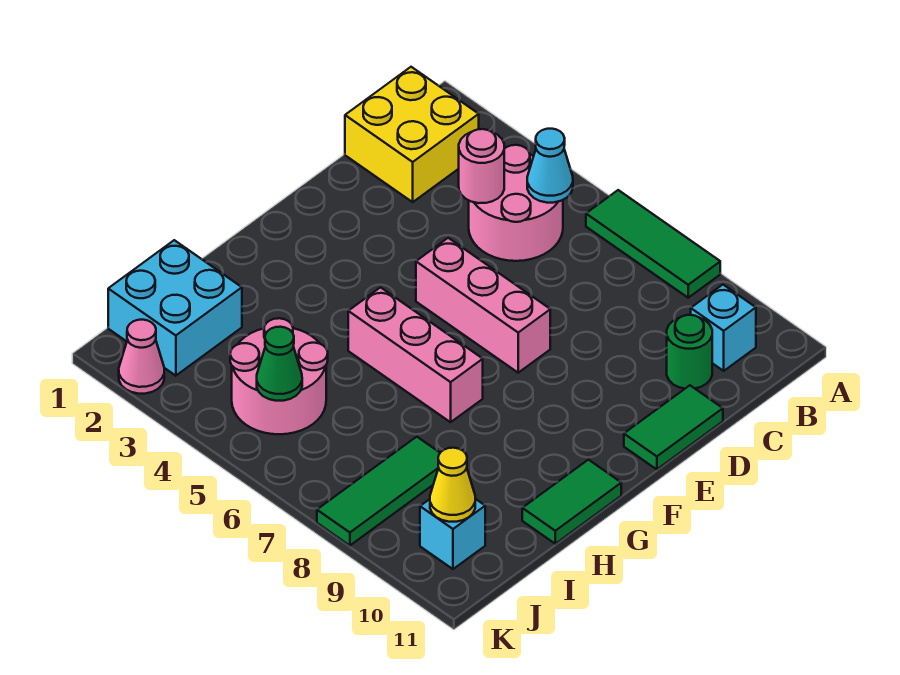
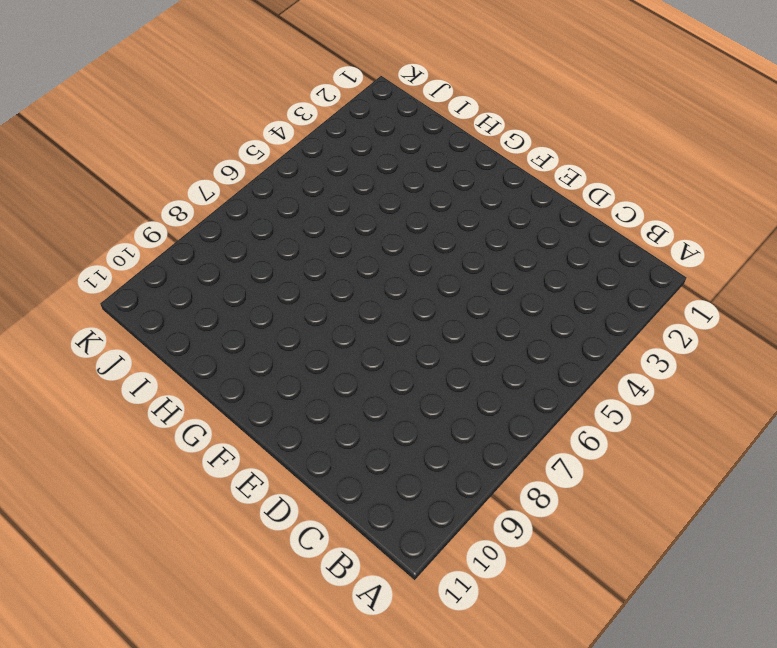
none -> green 1x3 tile [586,190,720,298]
none -> yellow 2x2 brick [345,67,479,202]
none -> pink 2x2 round brick [469,145,563,261]

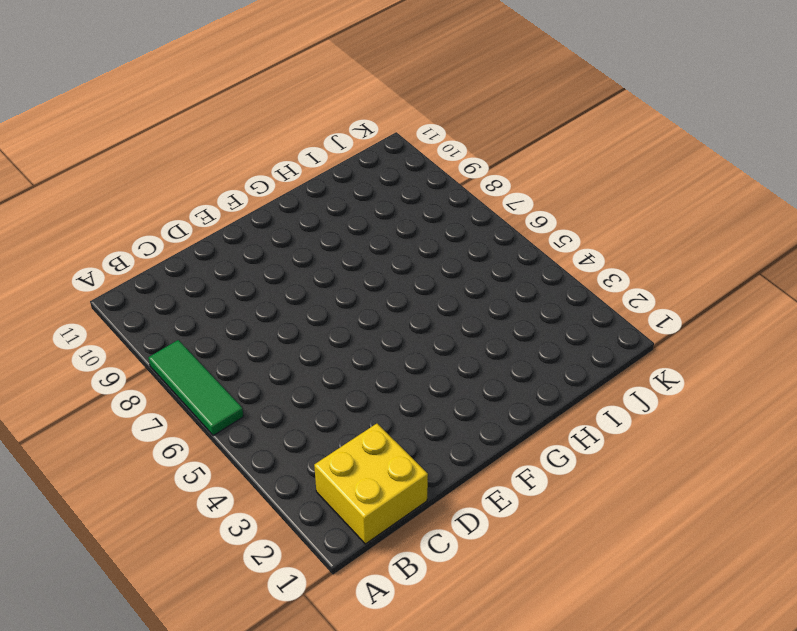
none -> pink 2x2 round brick [469,145,563,261]
none -> cyan 1x1 brick [691,285,756,371]
none -> green 1x1 round brick [667,315,712,389]

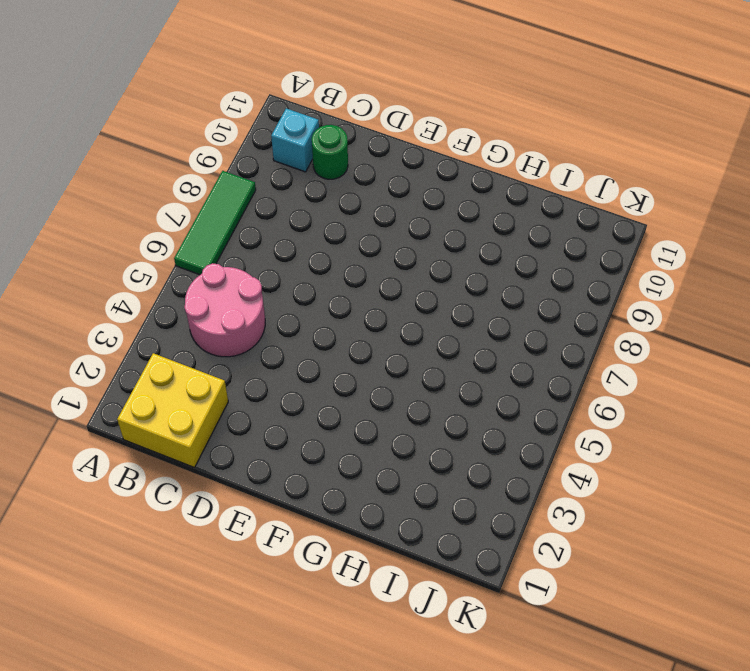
none -> green 1x2 tile [624,385,723,469]
none -> pink 1x3 brick [416,238,550,373]
none -> pink 1x3 brick [348,287,483,422]

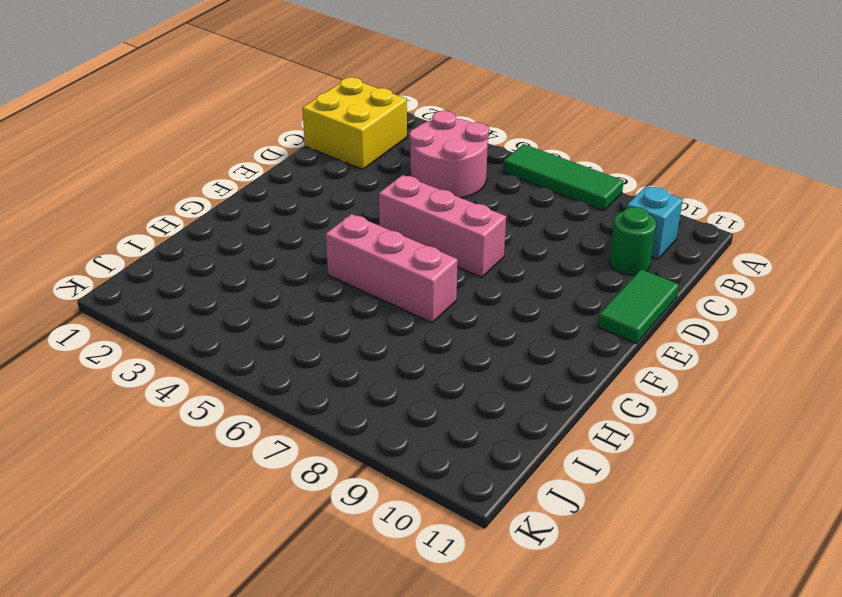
none -> green 1x2 tile [522,460,621,544]
none -> cyan 2x2 brick [108,240,242,376]
none -> pink 2x2 round brick [230,318,328,434]

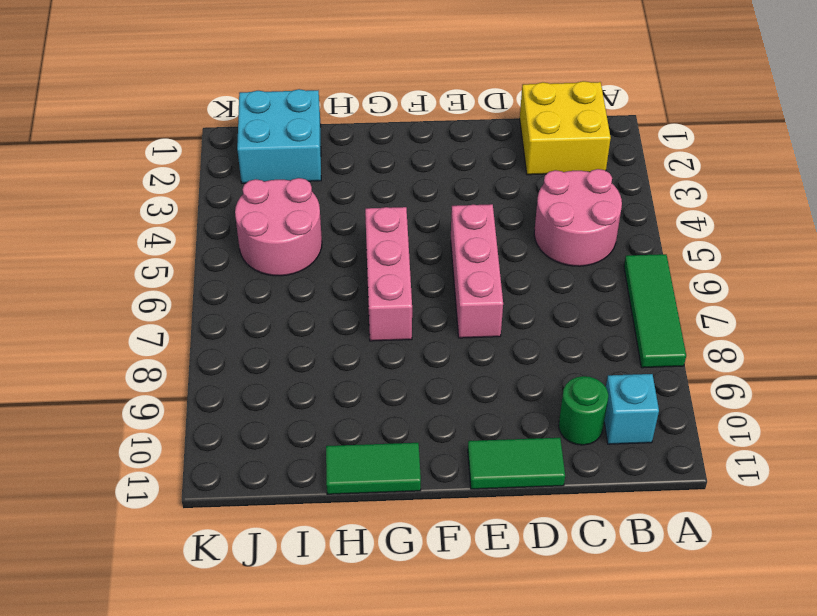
none -> green 1x3 tile [317,437,440,546]
none -> cyan 1x1 brick [420,499,485,569]
none -> pink 1x1 cone [119,320,164,394]

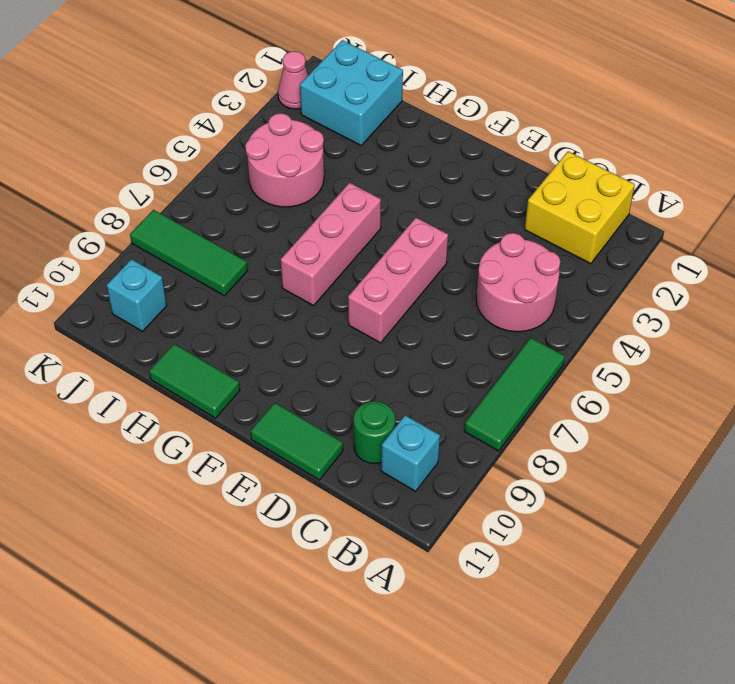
none -> cyan 1x1 cone [527,129,573,203]
none -> pink 1x1 round brick [459,129,504,203]
none -> green 1x1 cone [257,327,302,401]

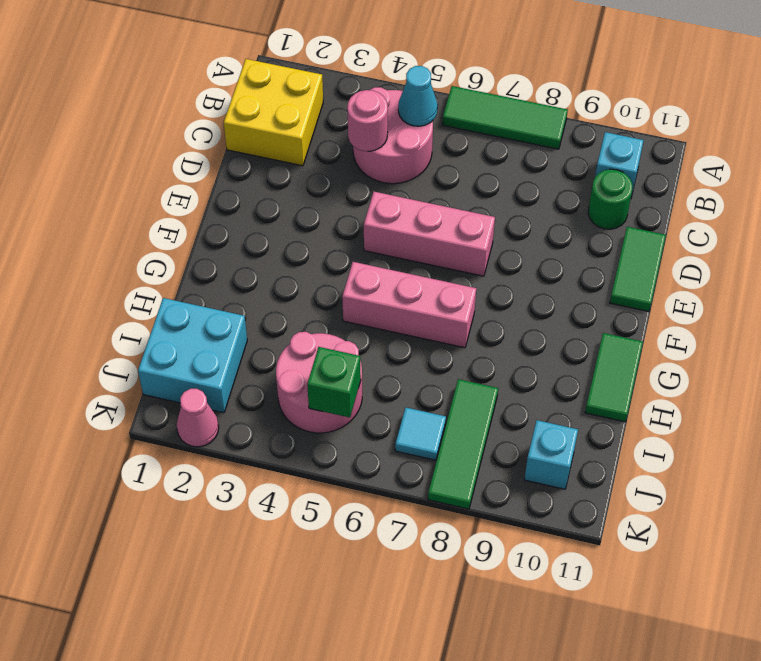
green 1x1 brick [307,347,361,417] -> green 1x1 cone [257,327,302,401]
cyan 1x1 tile [395,408,446,460] -> none
none -> yellow 1x1 cone [430,448,475,522]

